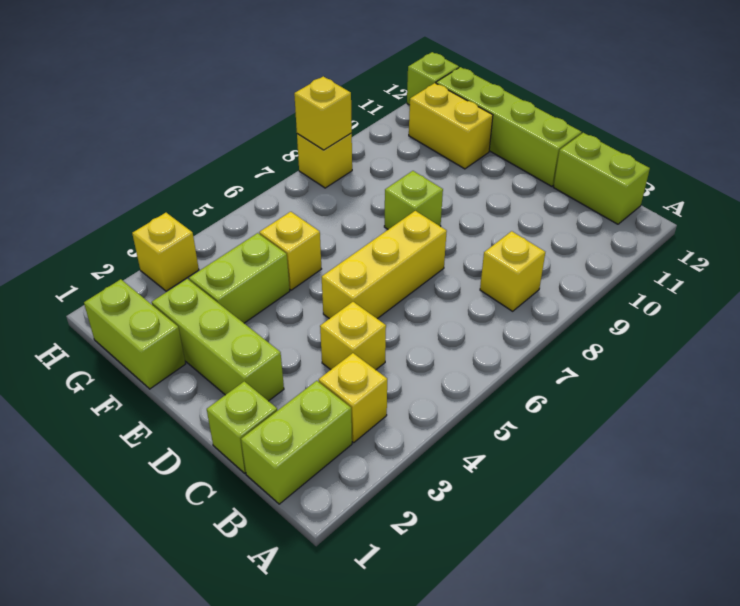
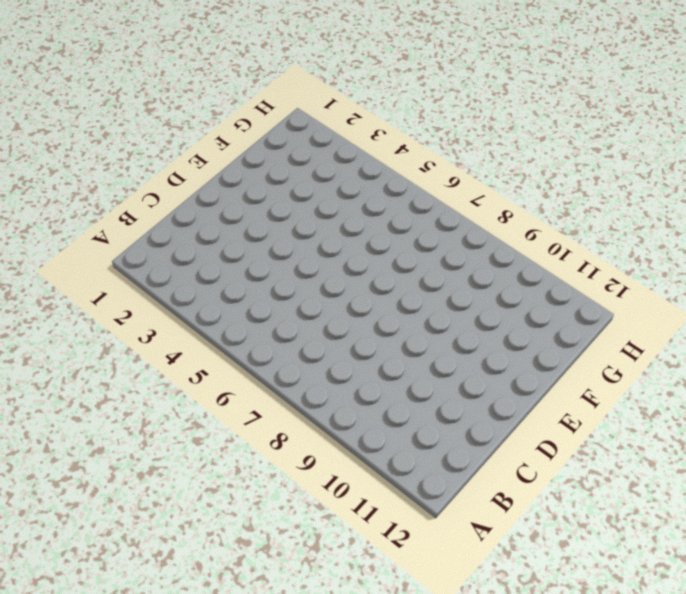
none -> lime 1x2 brick [241,381,352,504]
none -> yellow 1x1 brick [319,353,387,443]
none -> yellow 1x1 brick [480,231,545,311]

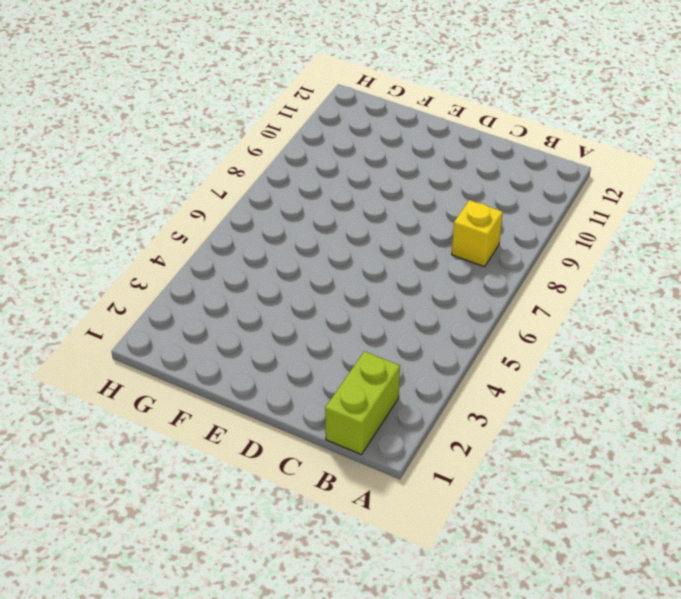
none -> yellow 1x1 brick [319,353,387,443]
none -> lime 1x2 brick [554,133,650,224]
none -> lime 1x1 brick [207,381,277,473]

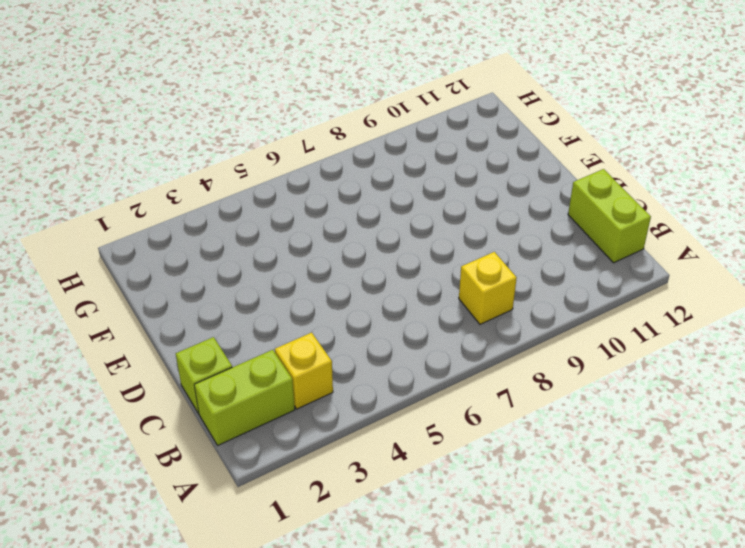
none -> yellow 1x1 brick [320,302,386,370]
none -> lime 1x3 brick [152,279,284,401]
none -> yellow 1x3 brick [322,211,447,319]

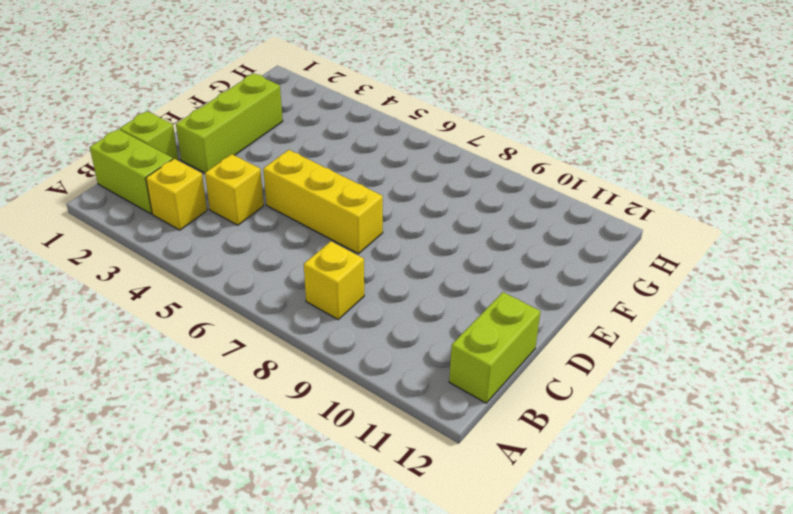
none -> lime 1x4 brick [436,67,582,186]
none -> lime 1x1 brick [384,171,443,229]
none -> lime 1x2 brick [84,279,186,389]

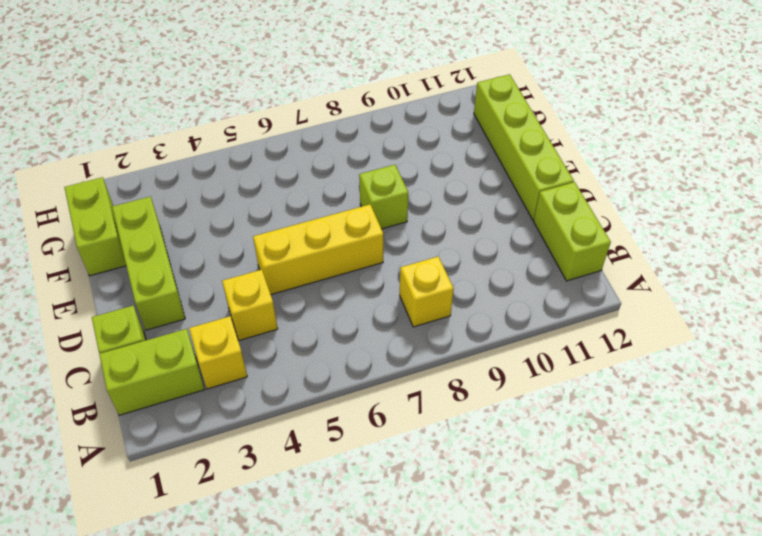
none -> lime 1x2 brick [189,233,290,323]
none -> yellow 1x1 brick [259,212,321,290]
none -> yellow 1x2 brick [409,83,493,169]

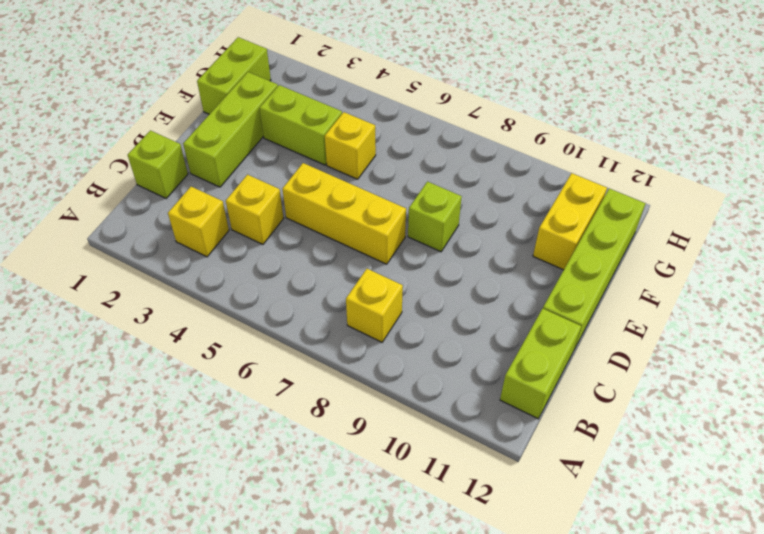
none -> lime 1x2 brick [241,381,352,504]
none -> yellow 1x1 brick [132,213,199,291]
none -> yellow 1x1 brick [297,133,352,188]

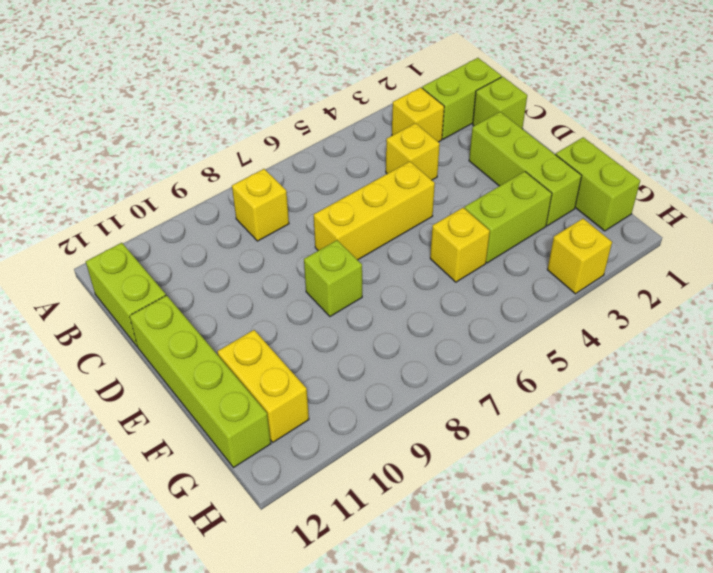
none -> yellow 1x1 brick [297,133,352,188]
none -> lime 1x1 brick [407,52,459,105]
none -> yellow 1x1 brick [294,76,352,150]

